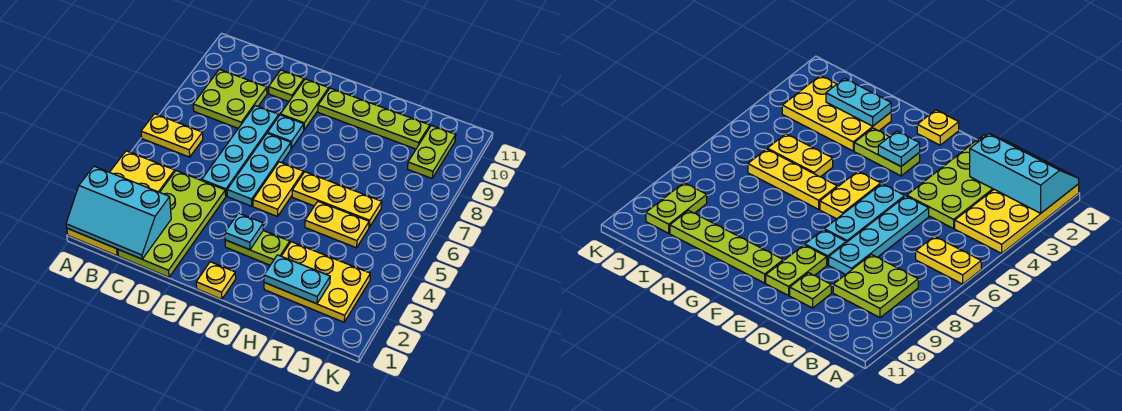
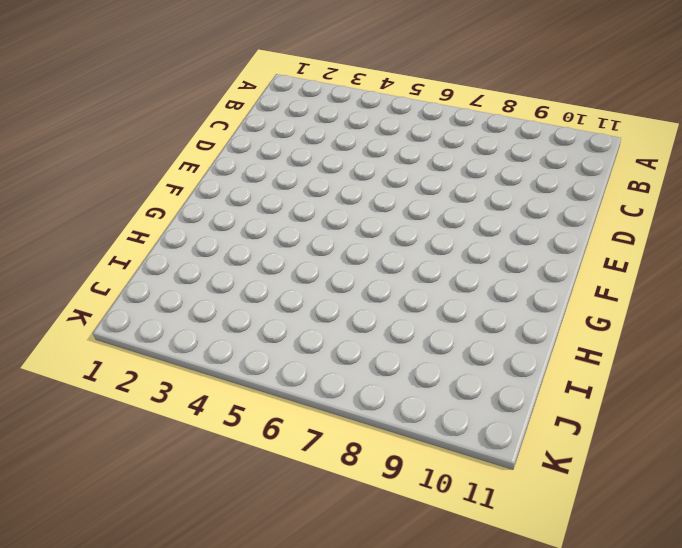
none -> yellow 2x4 plate [67,151,175,256]
none -> yellow 1x2 plate [141,114,203,157]
none -> lime 2x2 plate [193,70,267,128]

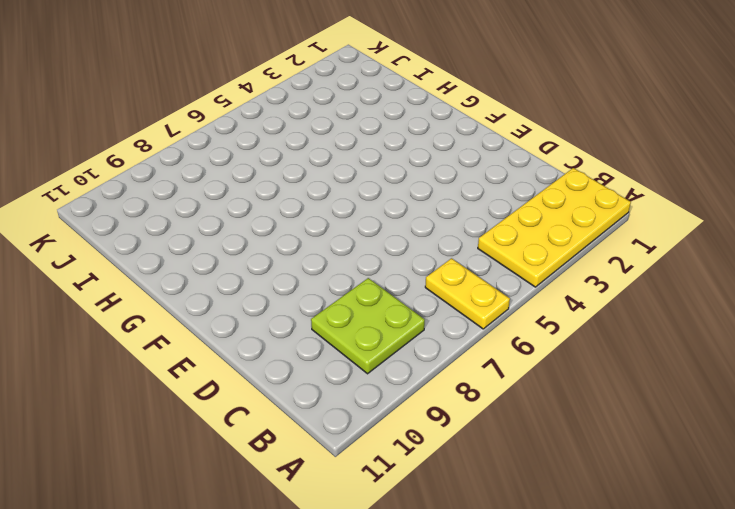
none -> lime 2x4 plate [118,171,226,277]
none -> cyan 1x4 plate [202,106,279,196]
none -> lime 1x1 plate [269,70,304,101]

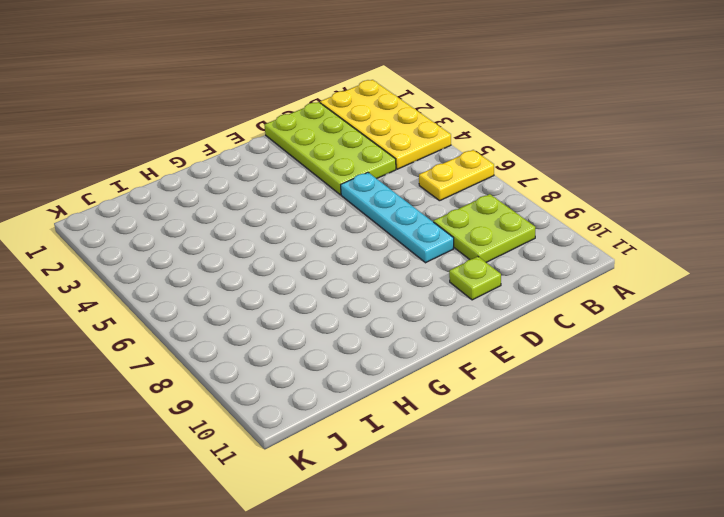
none -> cyan 1x3 plate [227,133,291,206]
none -> cyan 1x1 plate [268,115,304,148]
none -> lime 1x2 plate [281,79,329,130]

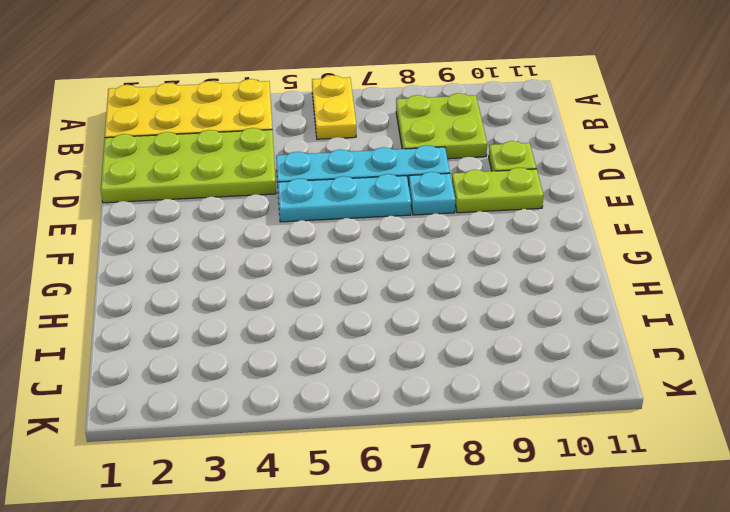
none -> yellow 1x1 plate [196,262,236,299]
none -> lime 1x2 plate [225,231,290,265]
none -> yellow 1x2 plate [253,162,303,216]

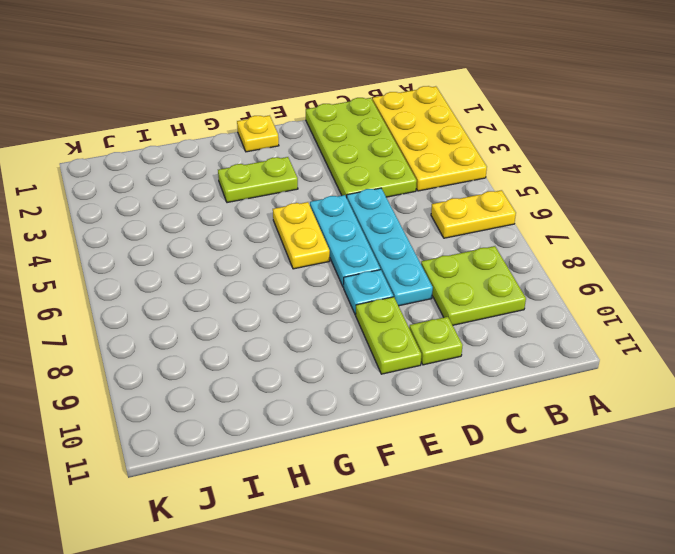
none -> lime 1x4 plate [318,88,430,149]
none -> yellow 1x3 plate [292,172,382,227]
none -> yellow 2x3 plate [264,242,370,322]

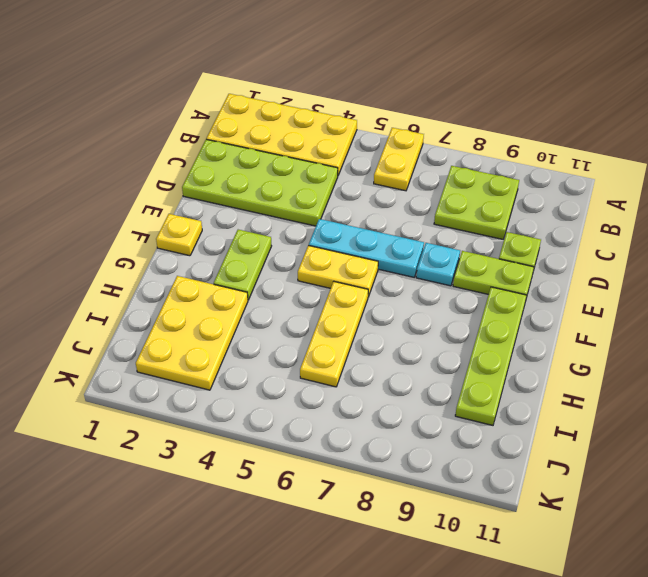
none -> cyan 1x4 plate [202,106,279,196]
none -> yellow 1x2 plate [305,202,369,248]
none -> lime 1x2 plate [408,125,456,178]

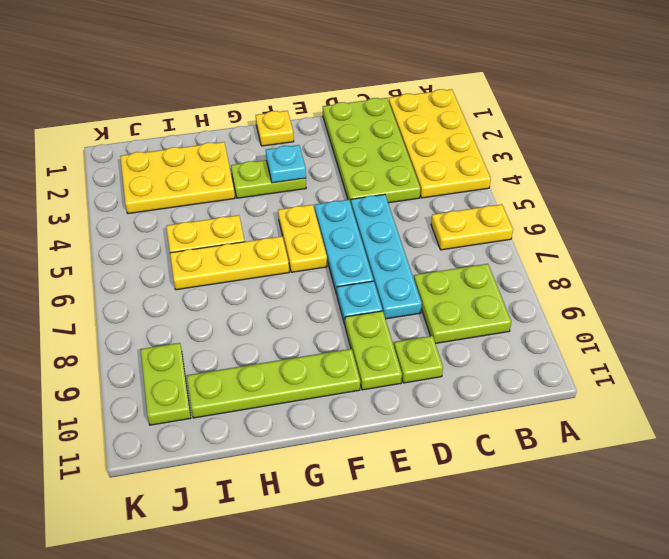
none -> cyan 2x3 slope [66,166,171,259]
none -> cyan 1x2 plate [264,255,330,304]

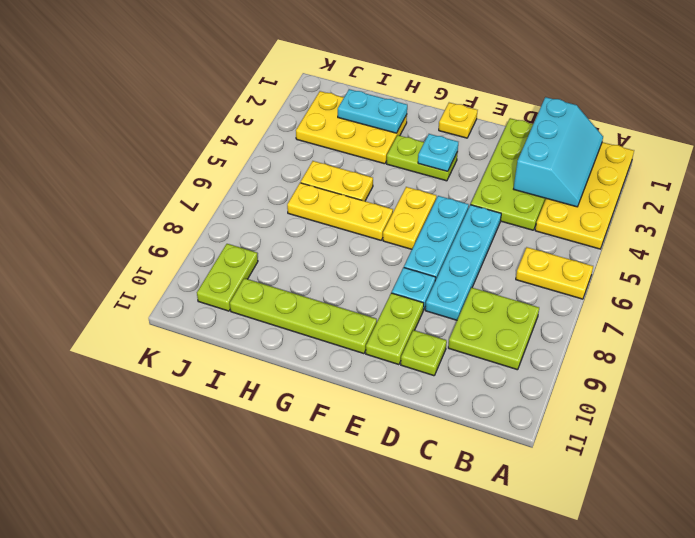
cyan 2x3 slope [514,97,603,207] -> cyan 2x3 slope turned to [66,166,171,259]

